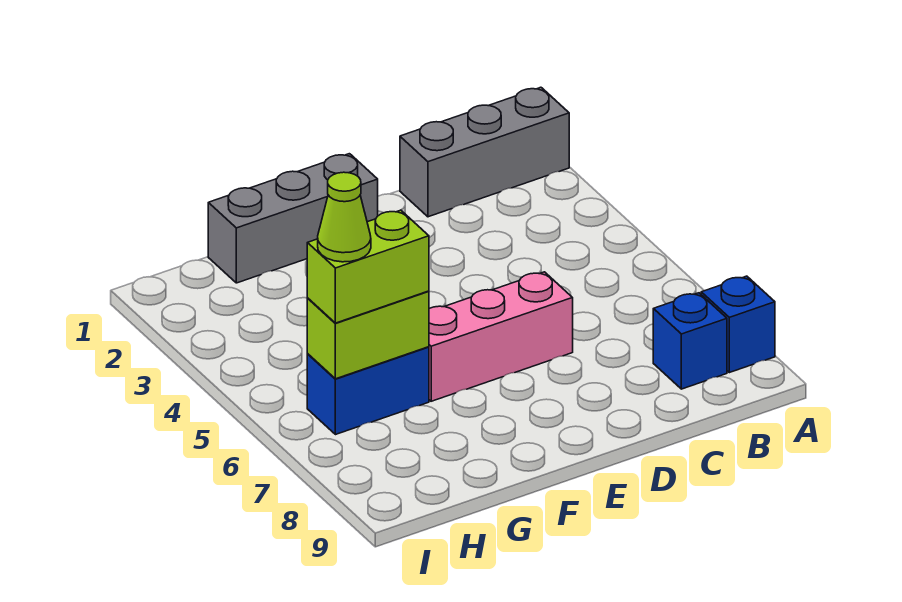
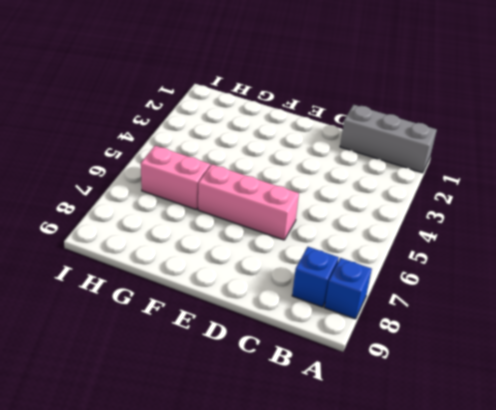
pink 1x2 brick [141,146,210,210] -> blue 1x2 brick [307,347,429,435]
none -> grey 1x3 brick [208,154,378,283]
none -> lime 1x2 brick [307,291,429,379]

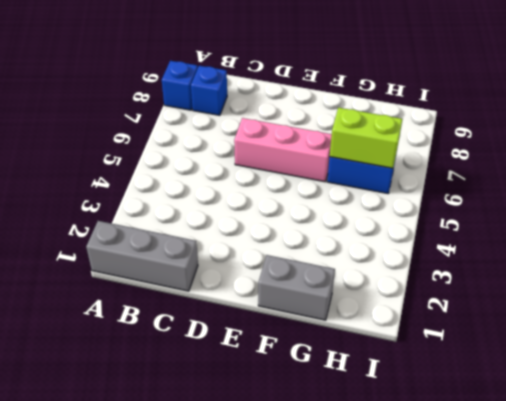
grey 1x2 brick [258,255,335,320] -> grey 1x3 brick [208,154,378,283]
none -> lime 1x2 brick [307,210,429,323]
none -> lime 1x1 cone [318,172,371,262]

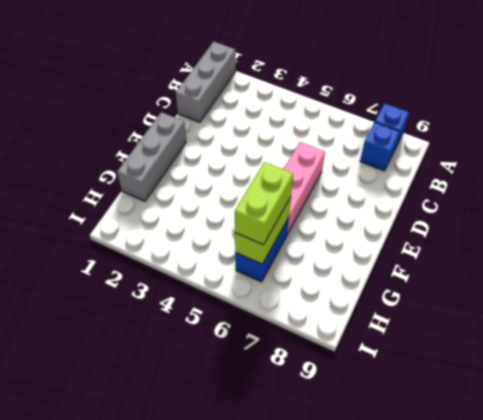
none -> lime 1x1 cone [318,172,371,262]

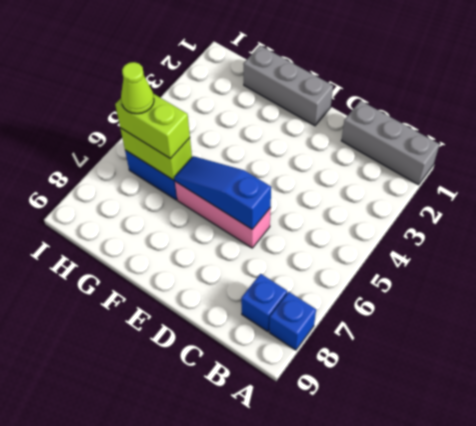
blue 1x3 slope [174,156,271,229] -> none

